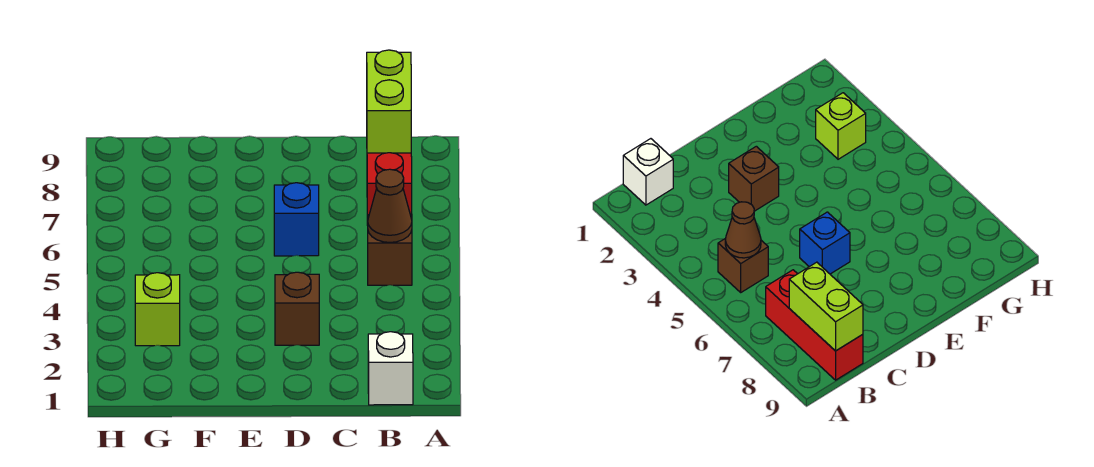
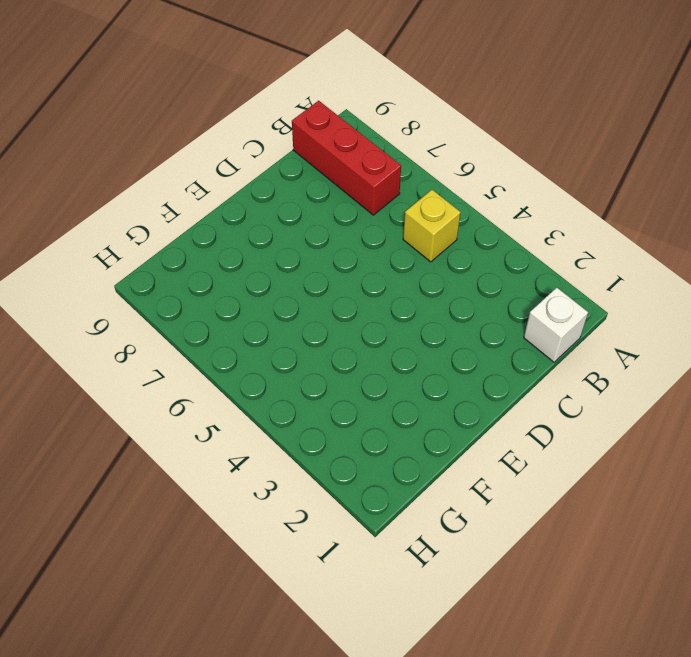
yellow 1x1 brick [403,190,461,262] -> brown 1x1 brick [368,214,412,285]
none -> brown 1x1 brick [275,272,319,345]
none -> blue 1x1 brick [274,183,319,256]

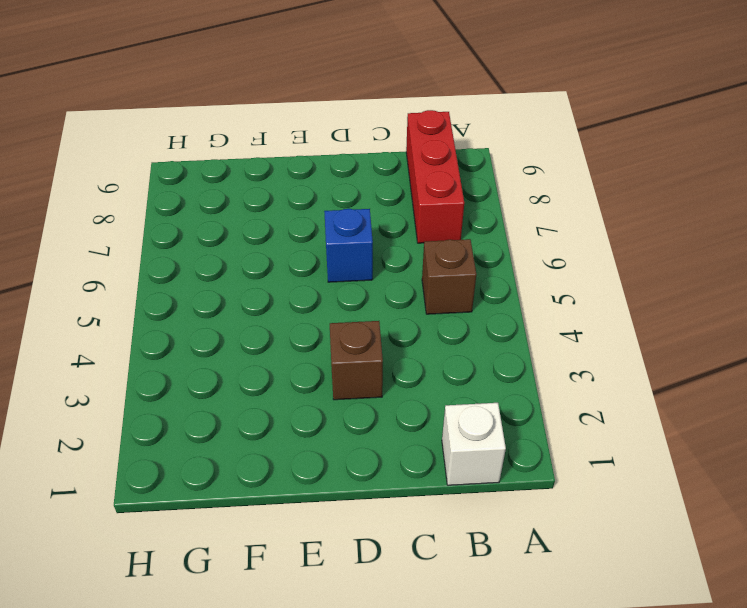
none -> lime 1x1 brick [135,273,180,346]
none -> brown 1x1 cone [368,169,412,242]

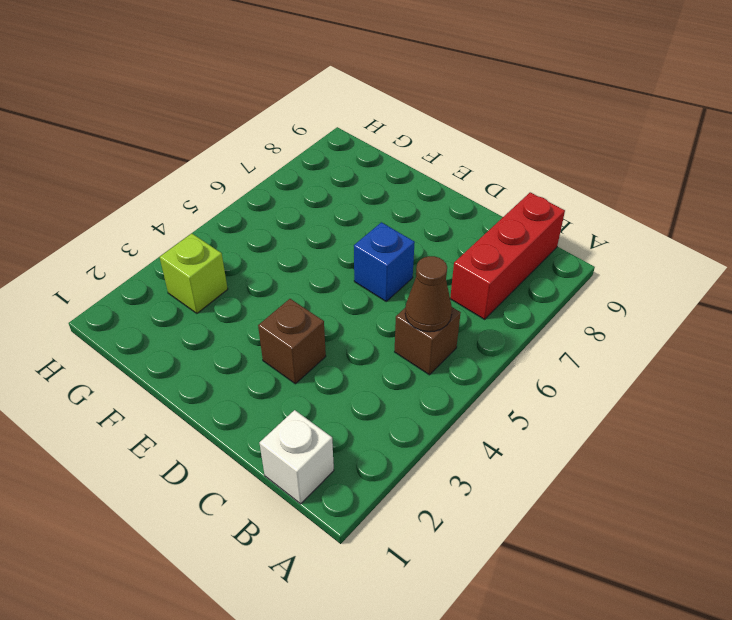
none -> lime 1x2 brick [367,50,411,153]

